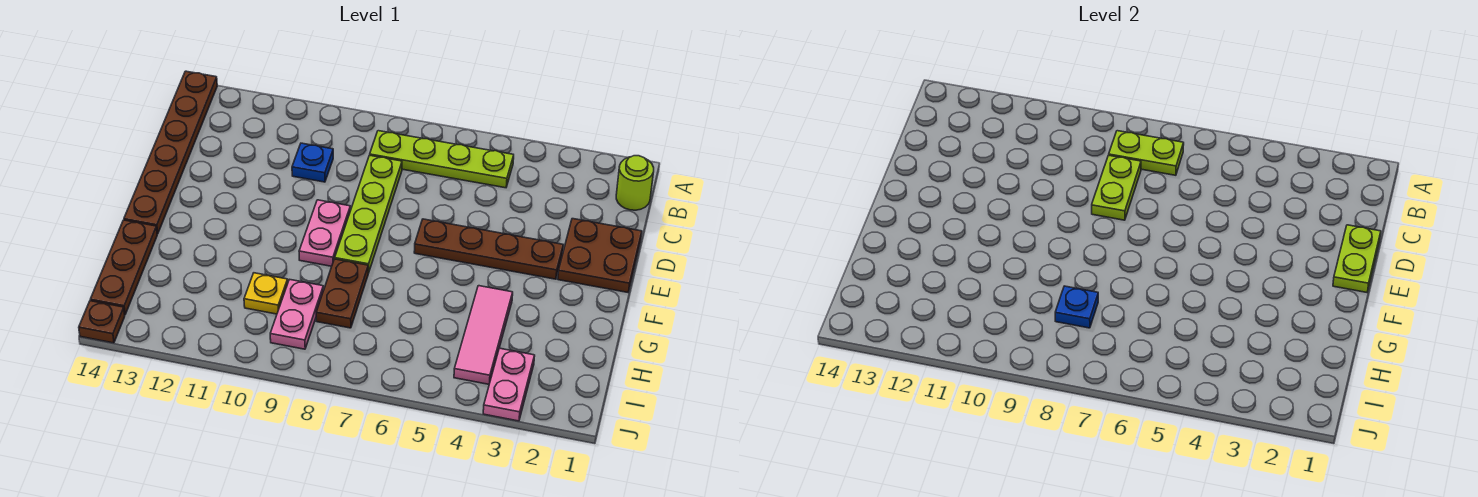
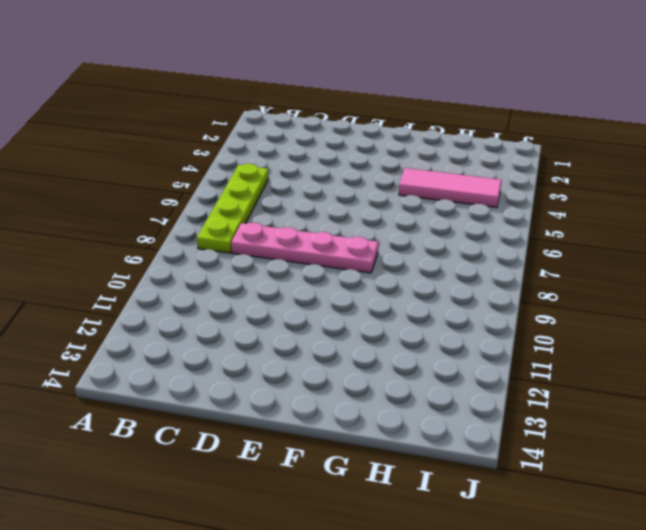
pink 1x4 plate [231,223,378,273] -> lime 1x4 plate [335,155,402,273]
none -> brown 1x6 plate [124,71,217,234]
none -> lime 1x1 round brick [616,156,654,210]
none -> blue 1x1 plate [292,143,333,182]

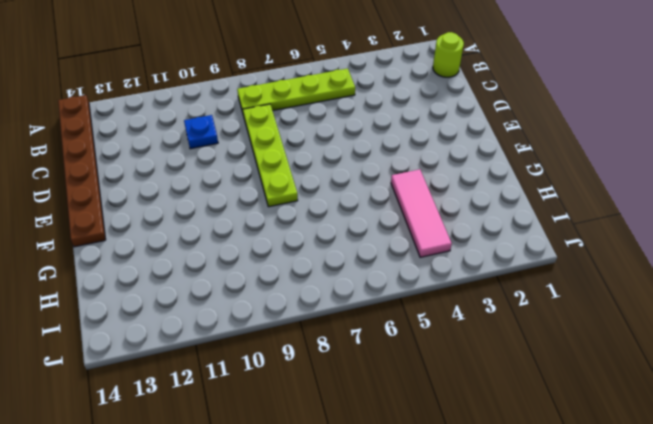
none -> brown 2x2 plate [558,219,642,292]
none -> brown 1x4 plate [414,219,563,279]
none -> pink 1x2 plate [299,200,350,266]

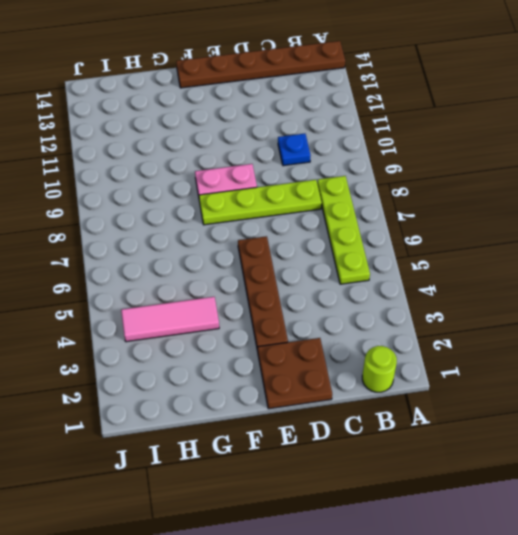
none -> brown 1x2 plate [316,259,368,328]
none -> brown 1x3 plate [90,220,157,314]
none -> pink 1x2 plate [270,279,323,349]

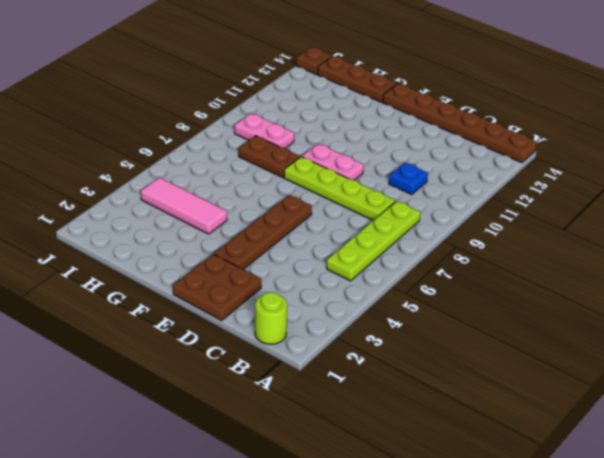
none -> yellow 1x1 plate [244,273,288,314]
none -> pink 1x2 plate [483,348,535,421]
none -> lime 1x2 plate [1109,131,1184,175]

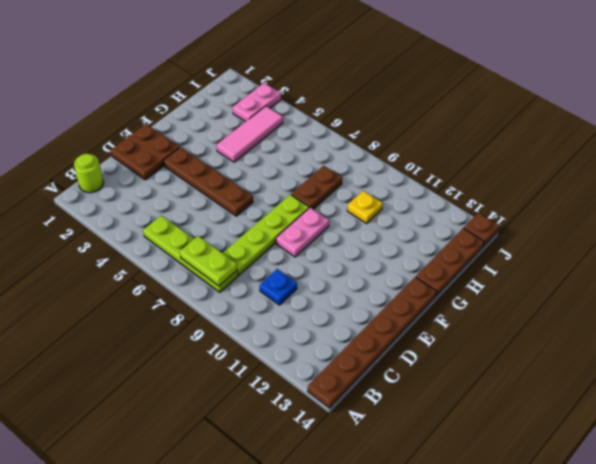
none -> pink 1x2 plate [270,279,323,349]
none -> lime 1x2 plate [1092,155,1141,220]
none -> lime 1x2 plate [1333,225,1381,292]

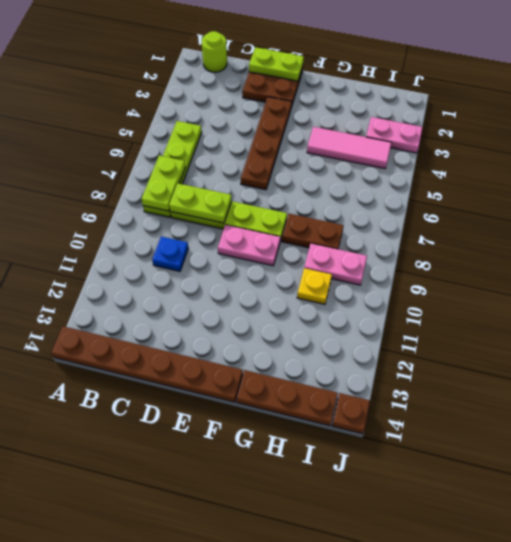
none -> blue 1x1 plate [1055,286,1098,328]

